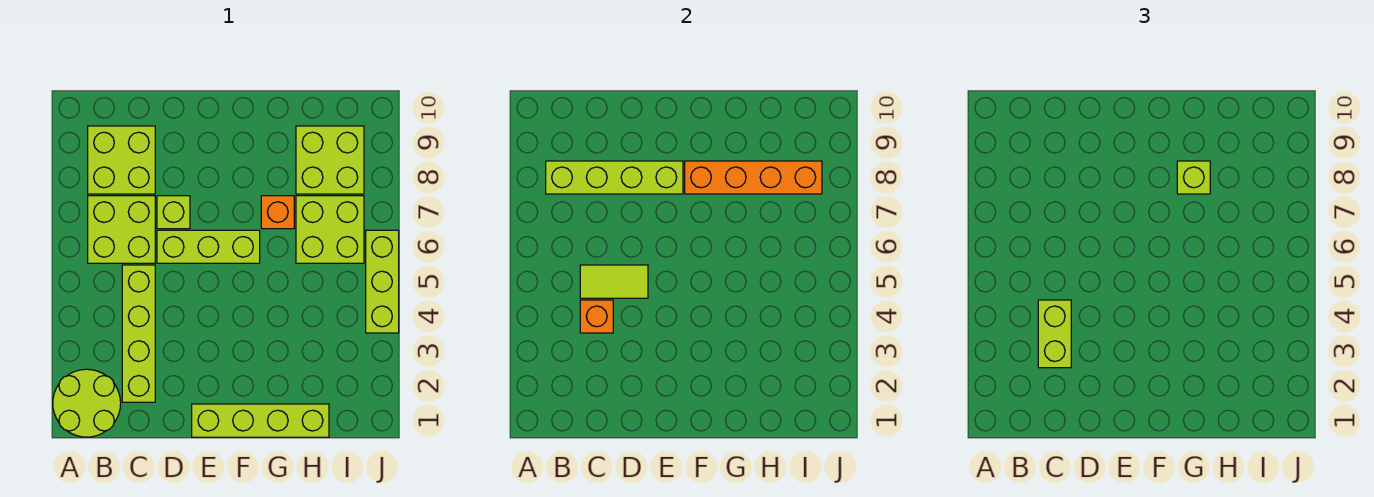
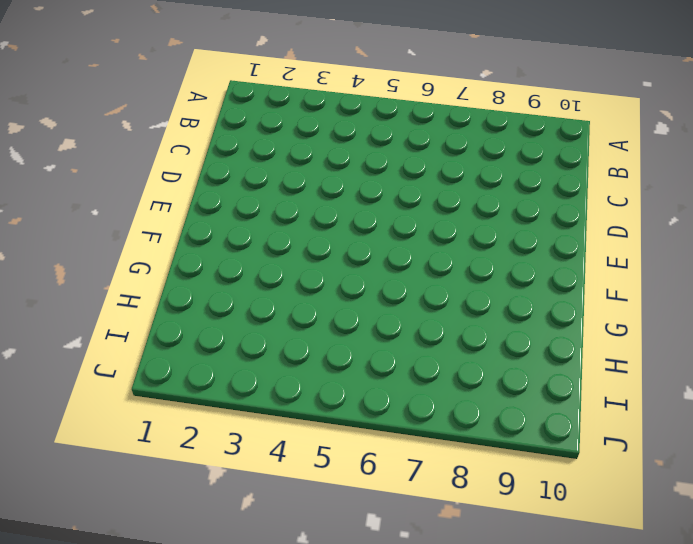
none -> lime 2x2 round brick [53,369,121,437]
none -> lime 2x2 brick [88,196,155,263]
none -> lime 2x2 brick [88,126,155,194]

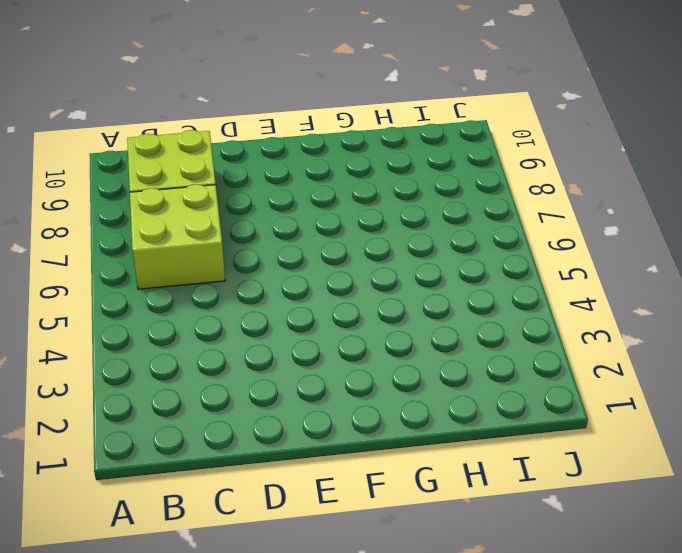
none -> lime 2x2 round brick [53,369,121,437]
none -> lime 1x4 brick [122,265,155,402]
none -> lime 1x3 brick [157,230,260,263]

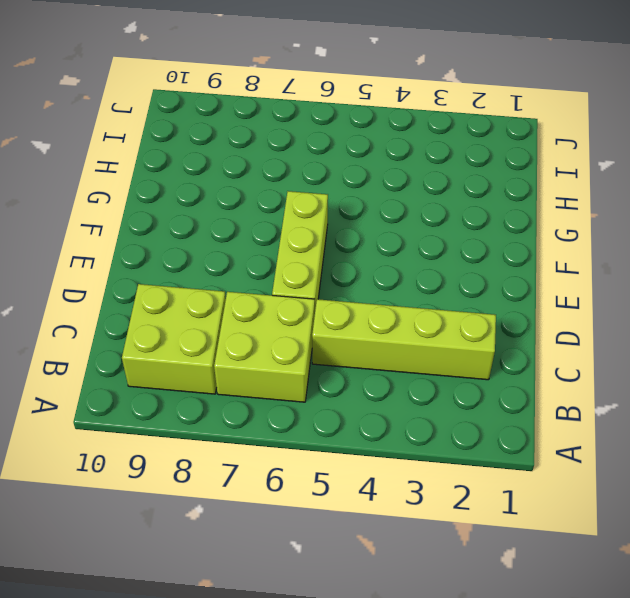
none -> lime 2x2 round brick [53,369,121,437]
none -> lime 1x1 brick [157,196,190,229]
none -> lime 1x4 brick [192,404,329,437]

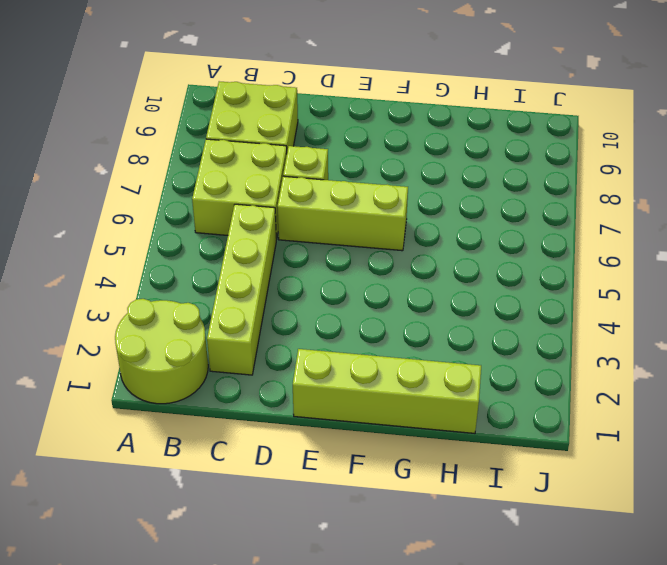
none -> orange 1x1 brick [261,196,294,229]
none -> lime 2x2 brick [296,196,364,263]
none -> lime 2x2 brick [296,126,364,194]

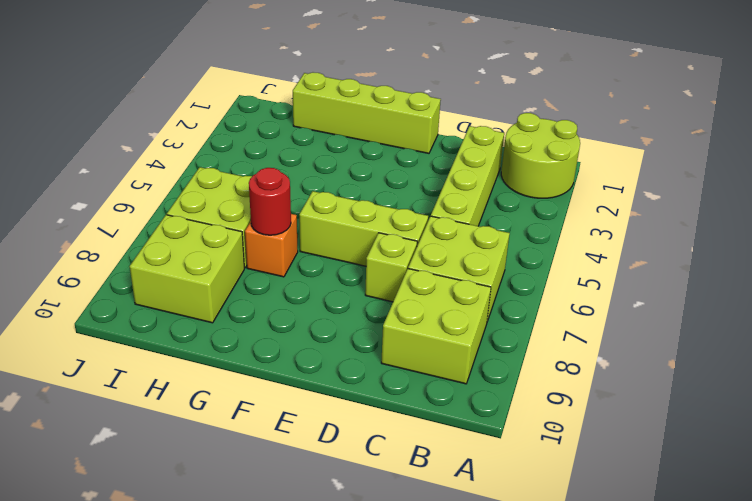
red 1x1 round brick [249,168,291,235] -> none
none -> lime 1x3 brick [366,230,399,333]
none -> lime 1x4 brick [546,161,683,194]
none -> orange 1x1 brick [580,300,613,333]

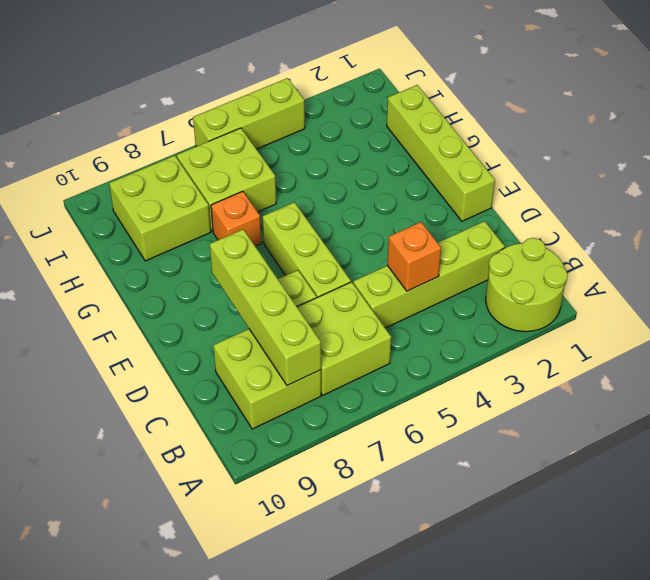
none -> lime 1x2 tile [580,265,648,298]
none -> orange 1x4 brick [685,161,822,194]
none -> lime 1x2 brick [1038,300,1071,368]

